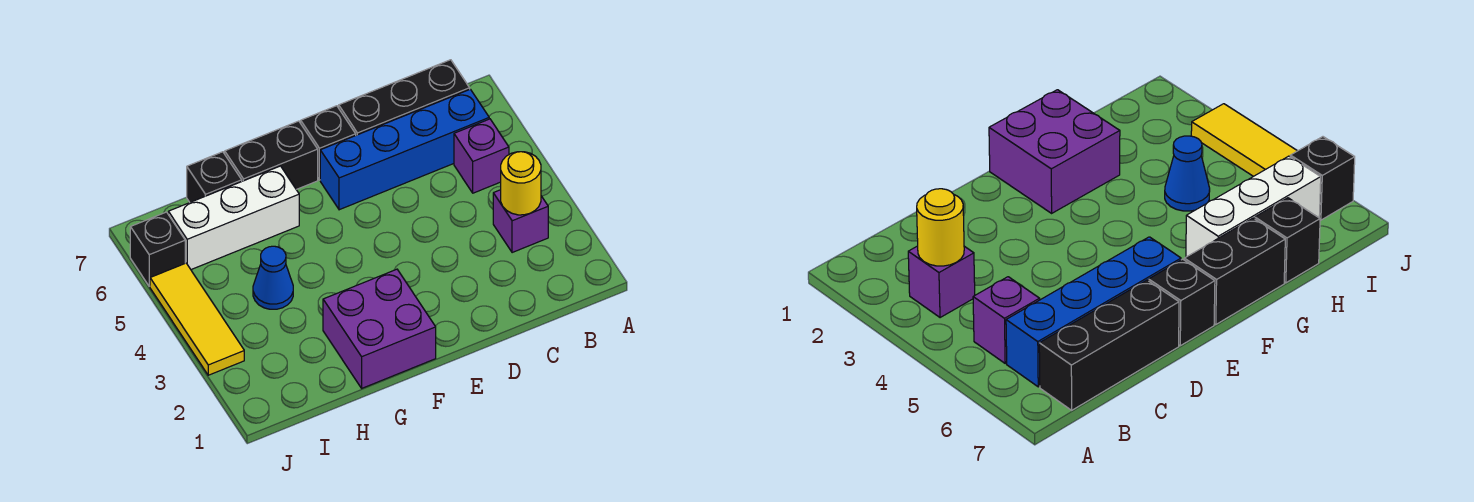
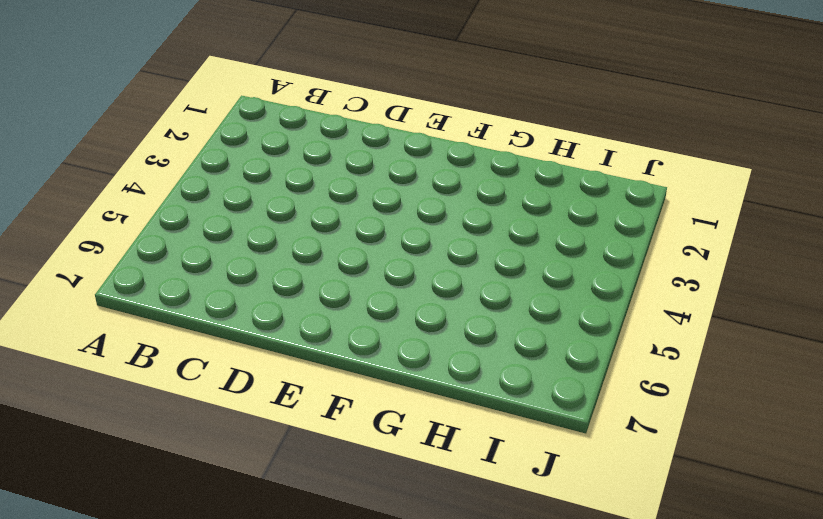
none -> purple 1x1 brick [493,190,548,253]
none -> purple 1x1 brick [454,119,509,193]
none -> blue 1x4 brick [320,89,489,210]

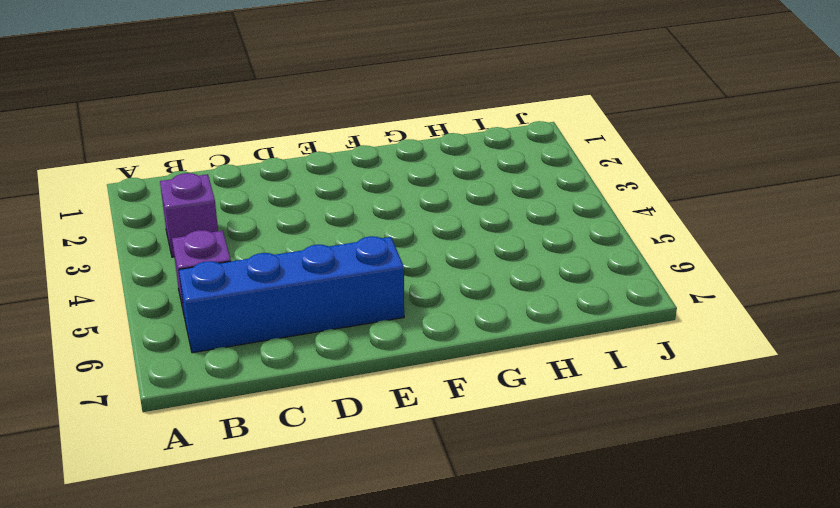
none -> black 1x3 brick [339,60,470,135]
none -> black 1x1 brick [301,106,356,180]
none -> purple 2x2 brick [323,269,436,388]

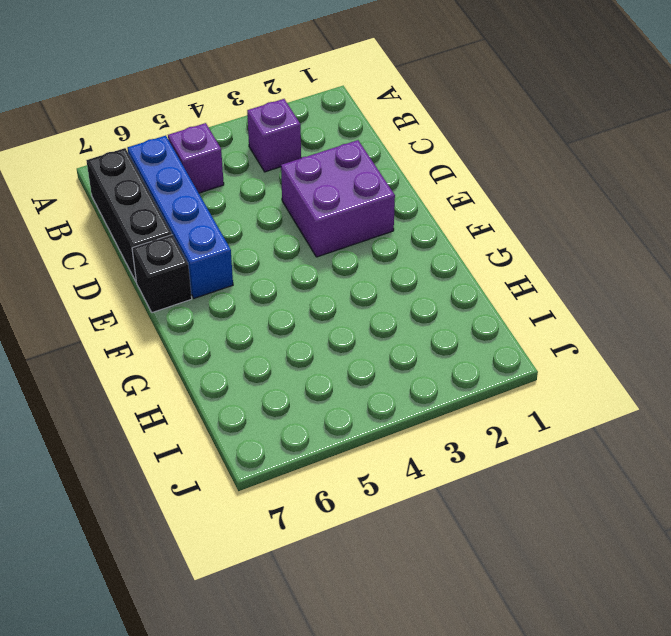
purple 2x2 brick [281,140,395,257] -> purple 2x2 brick moved to [323,269,436,388]
none -> black 1x2 brick [225,121,318,189]
none -> white 1x3 brick [168,166,299,270]
none -> blue 1x1 cone [253,246,293,309]

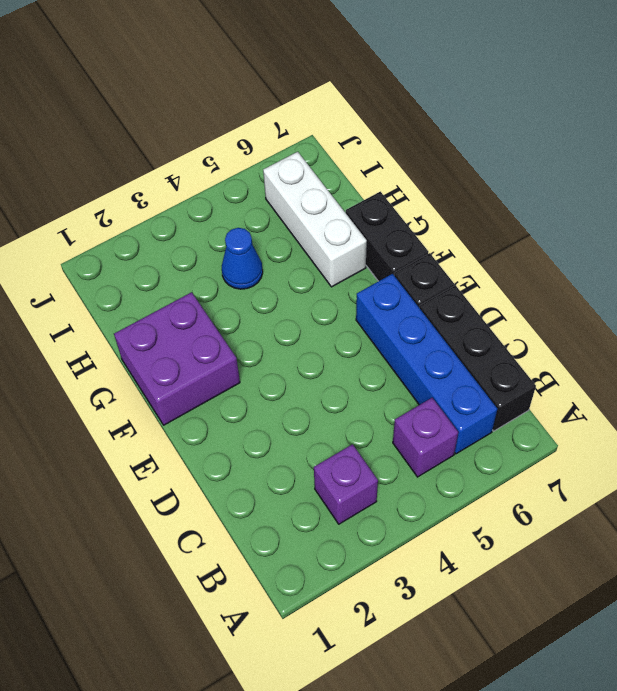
none -> black 1x1 brick [187,152,242,202]
none -> yellow 1x3 tile [150,263,244,375]
none -> black 1x1 brick [130,212,185,286]

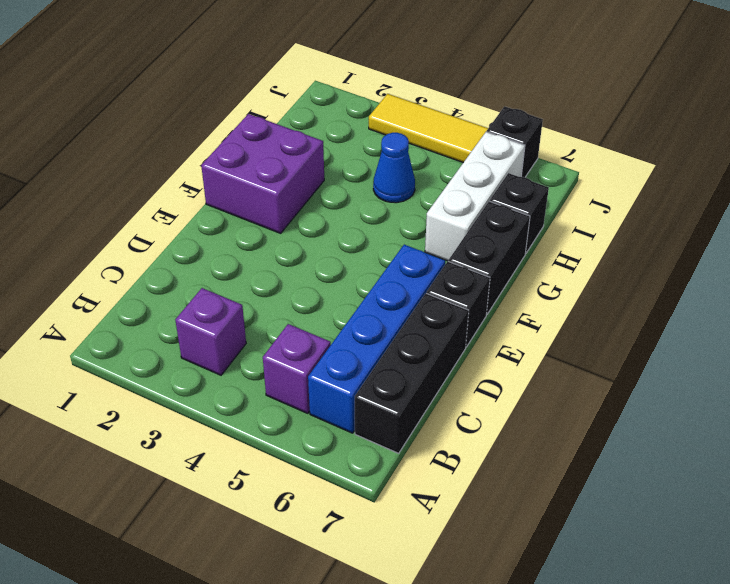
none -> yellow 1x1 round brick [501,152,541,215]

